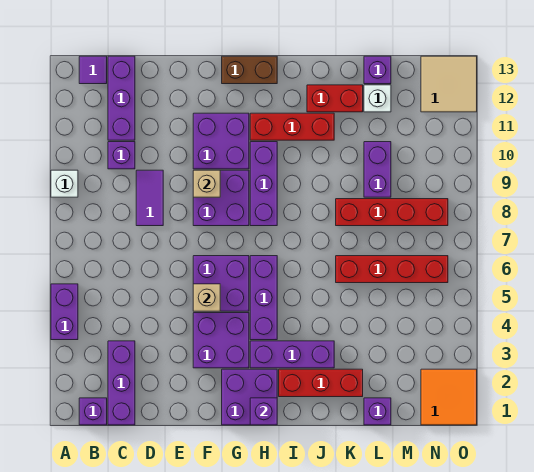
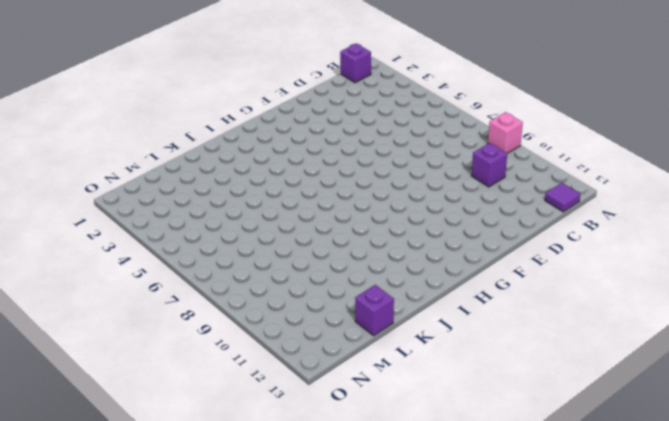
pink 1x1 brick [488,112,523,153] -> white 1x1 brick [51,170,78,197]
none -> purple 1x2 brick [51,284,78,340]
none -> purple 1x3 brick [108,341,135,425]
none -> purple 1x3 brick [108,56,135,140]
none -> purple 1x2 tile [136,170,163,226]

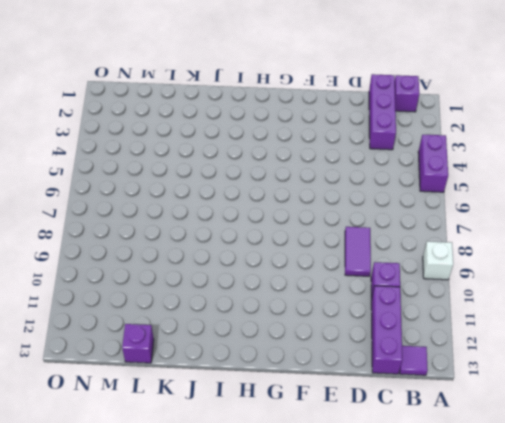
none -> purple 2x2 brick [193,313,249,368]
none -> purple 2x2 brick [193,256,249,311]
none -> purple 2x2 brick [193,170,249,226]
none -> purple 2x2 brick [193,113,249,169]

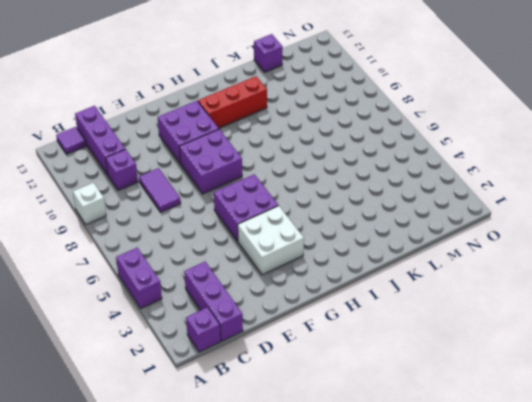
white 2x2 brick [238,206,304,275] -> purple 2x2 brick [193,313,249,368]
none -> purple 2x2 brick [222,369,277,425]
none -> brown 1x2 brick [222,56,277,84]
none -> purple 1x3 brick [250,341,334,368]
none -> purple 1x3 brick [250,256,277,340]

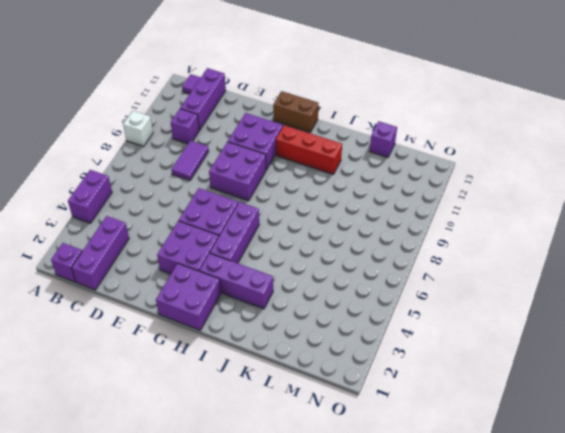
none -> purple 1x3 brick [250,142,277,226]
none -> red 1x3 brick [279,369,363,397]
none -> red 1x2 brick [307,85,363,112]
none -> red 1x4 brick [336,256,448,283]

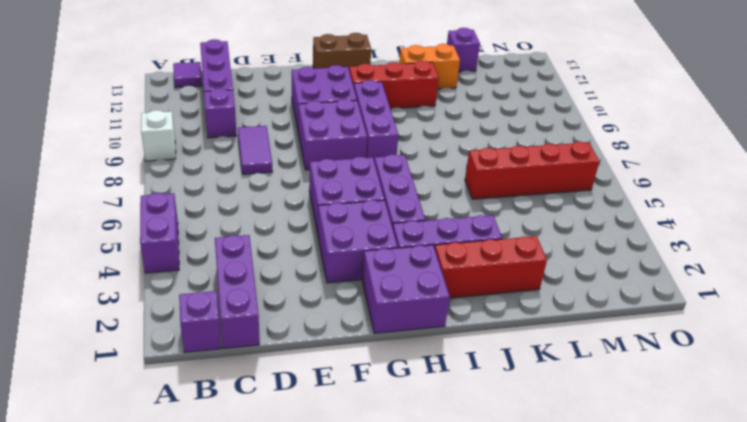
orange 1x2 brick [399,44,460,89] -> red 1x2 brick [307,85,363,112]
none -> red 1x4 brick [336,199,448,226]
none -> purple 1x1 brick [364,398,391,425]
none -> purple 1x2 brick [364,142,391,197]
none -> white 1x1 brick [364,85,391,112]

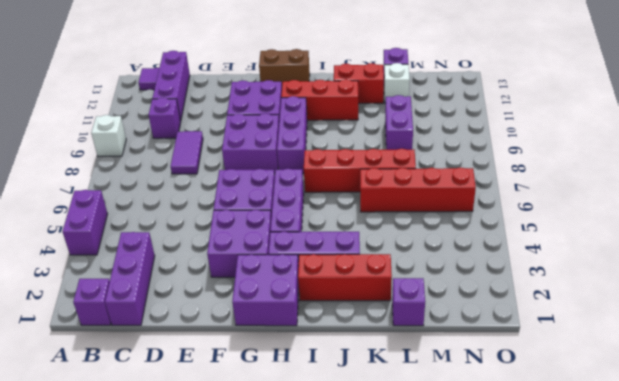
red 1x4 brick [304,149,416,192] -> red 1x4 brick moved to [336,199,448,226]
none -> orange 2x2 tile [421,369,477,425]
none -> tan 2x2 tile [421,56,477,112]
none -> tan 1x1 brick [193,284,220,311]
none -> tan 1x1 brick [193,170,220,197]

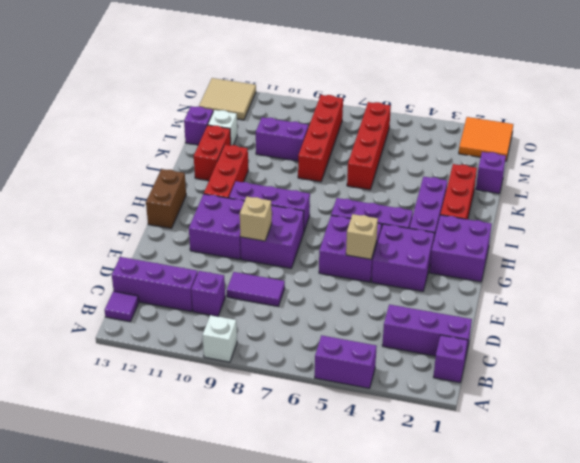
none -> purple 1x1 brick [250,398,277,425]

